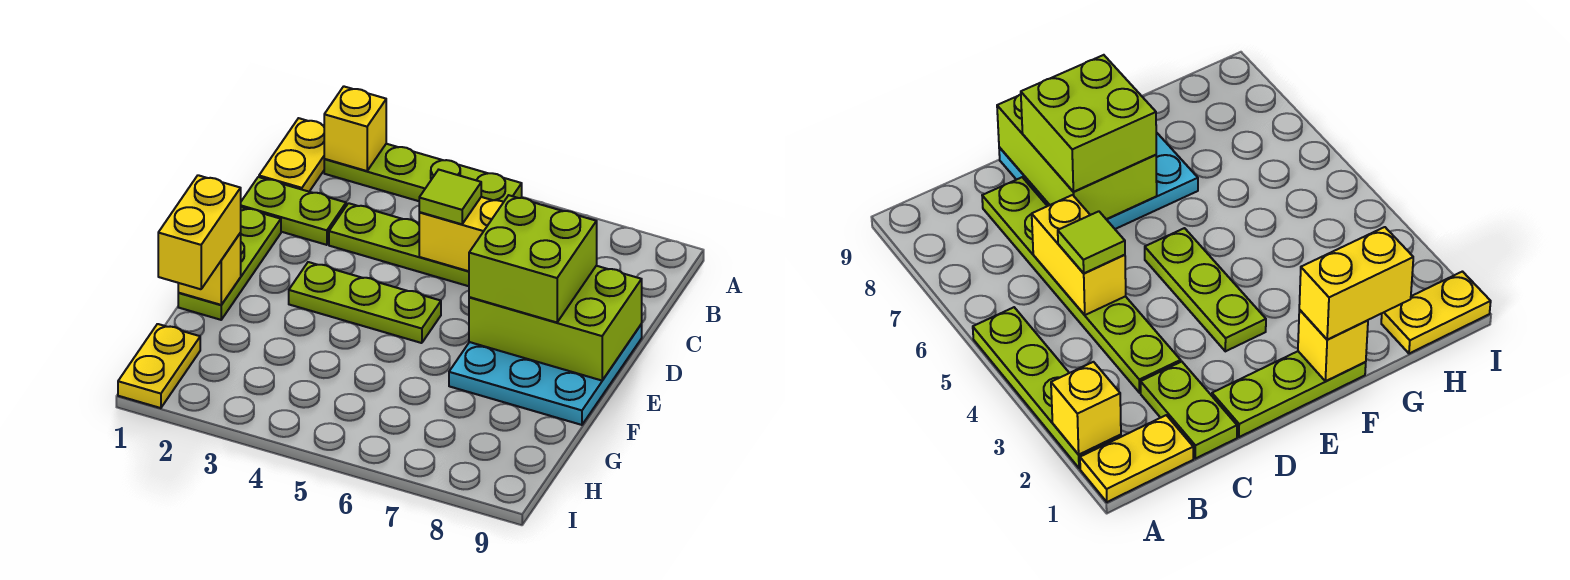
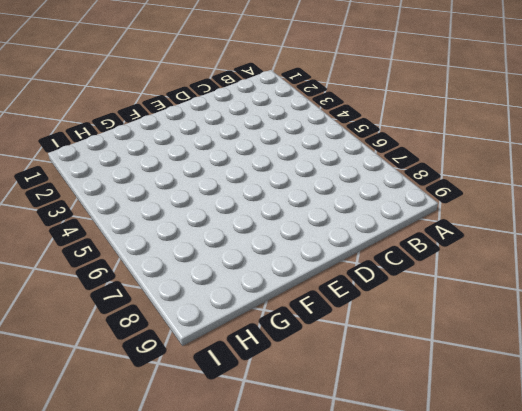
none -> yellow 1x2 plate [259,118,324,192]
none -> lime 1x4 plate [324,144,522,202]
none -> lime 1x2 plate [241,177,346,245]

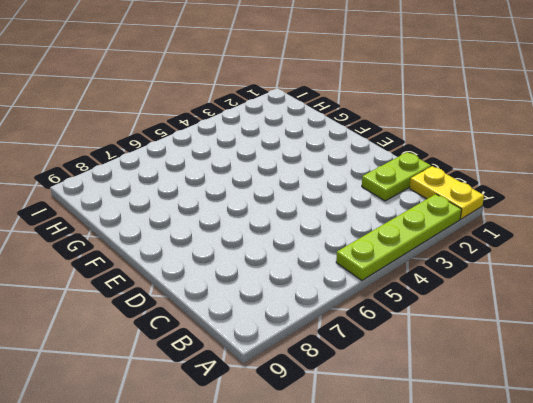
none -> lime 1x6 plate [329,203,469,286]
none -> lime 1x3 plate [178,207,281,320]
none -> cyan 3x3 plate [449,324,642,425]

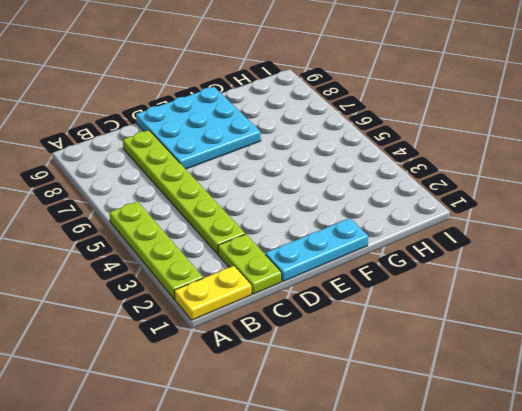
cyan 1x3 plate [265,218,368,281] -> lime 1x3 plate [178,207,281,320]
none -> lime 1x3 plate [289,262,441,343]
none -> yellow 1x2 plate [118,324,200,408]
none -> yellow 1x1 brick [324,86,386,171]

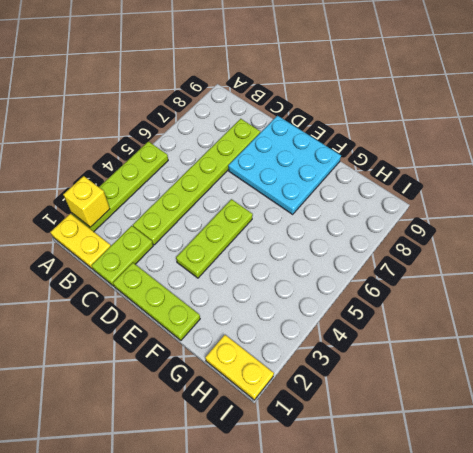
none -> yellow 1x2 brick [419,197,503,271]
none -> lime 2x3 brick [469,266,642,380]
none -> yellow 1x1 brick [178,233,241,305]

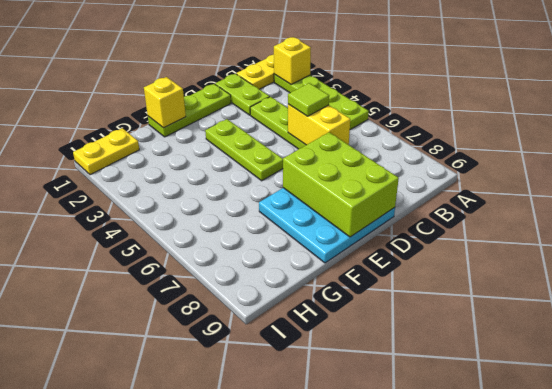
none -> lime 2x2 brick [469,195,597,322]
none -> yellow 1x2 brick [158,175,241,289]

